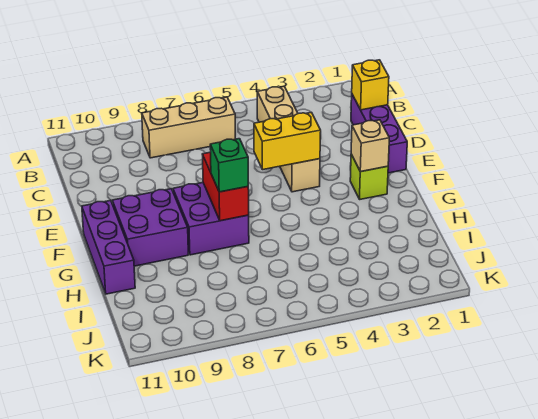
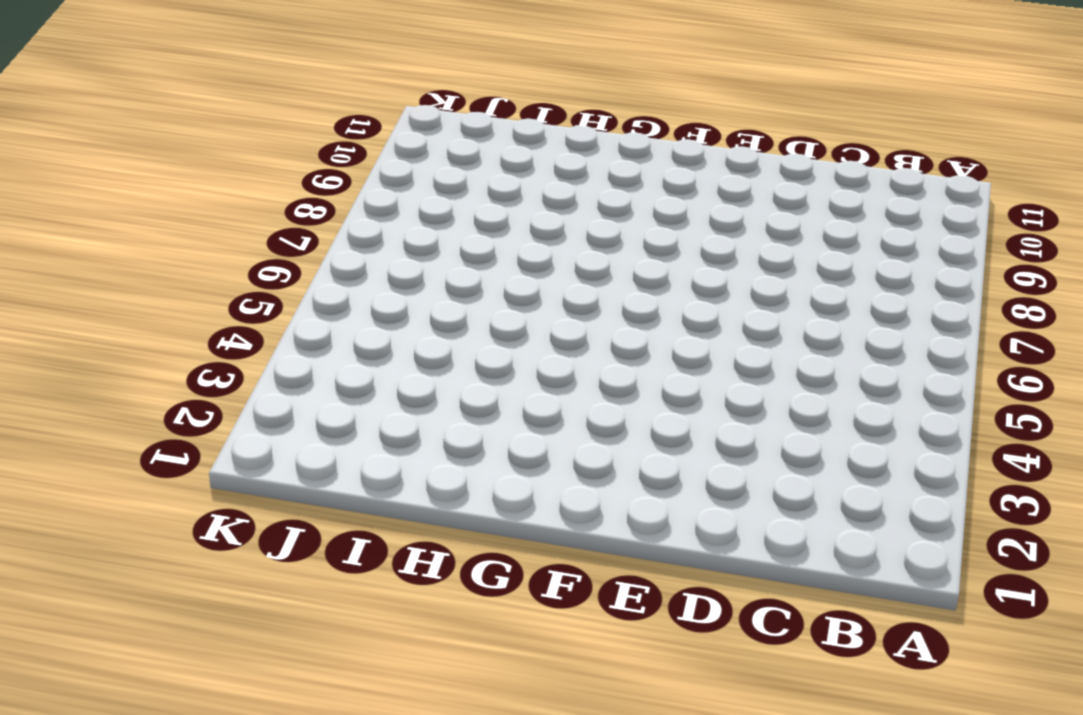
none -> tan 1x4 brick [257,86,320,192]
none -> tan 1x3 brick [142,97,235,158]
none -> purple 1x3 brick [351,95,407,173]

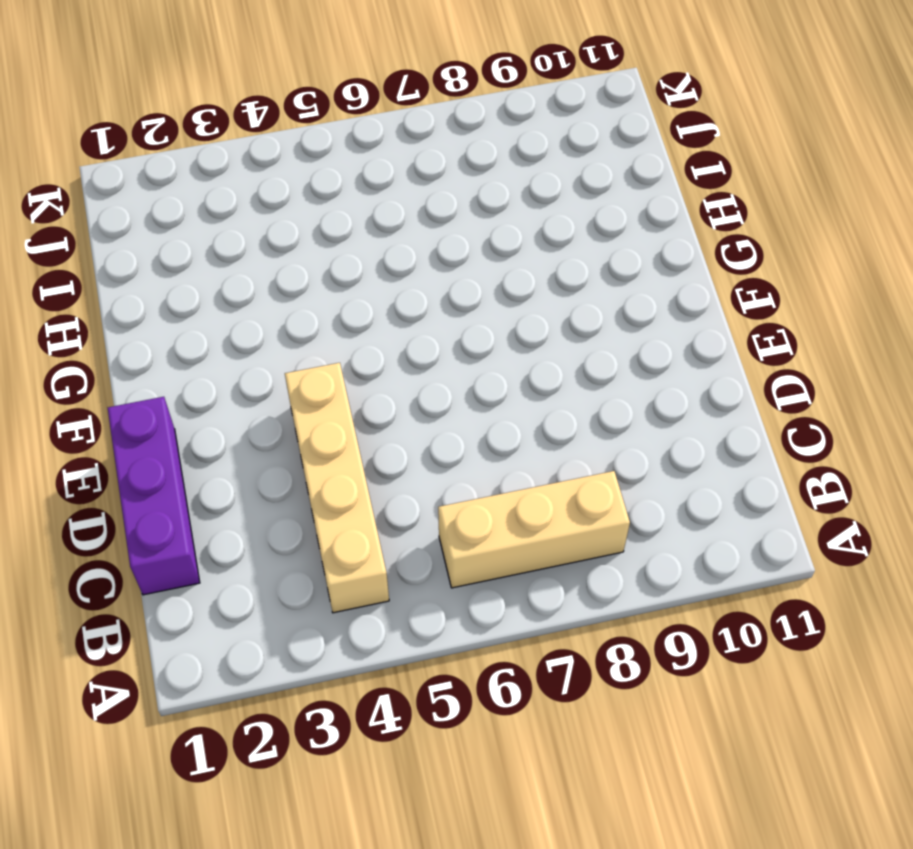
none -> lime 1x1 brick [350,154,388,199]
none -> purple 2x2 brick [173,183,249,255]
none -> purple 2x2 brick [112,189,188,266]

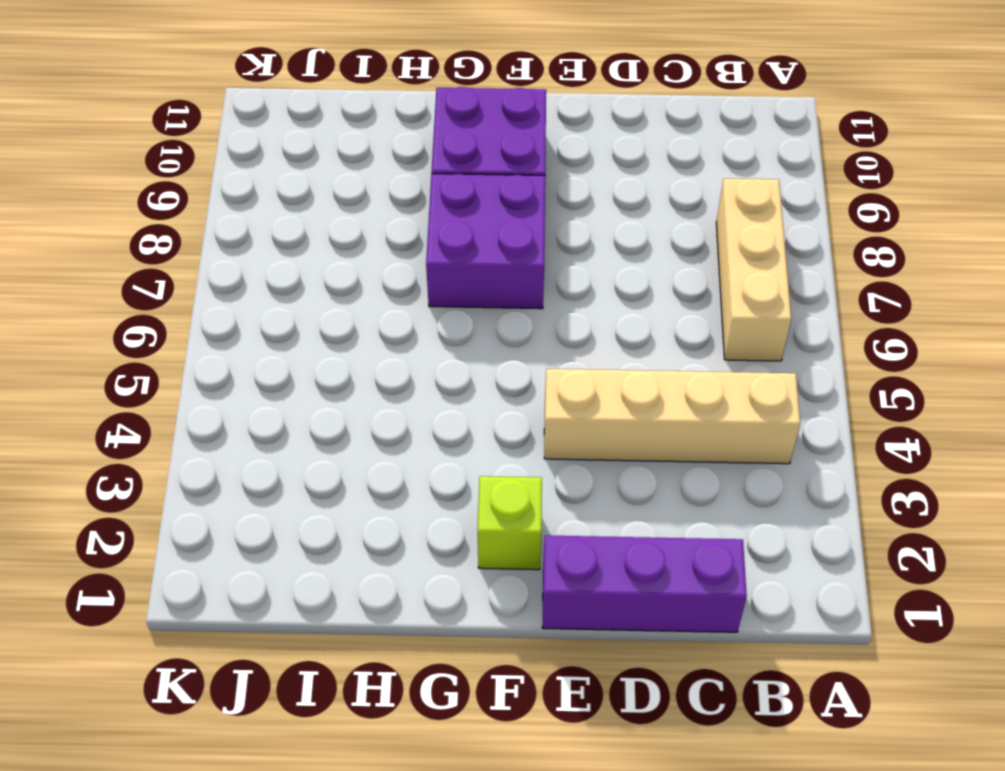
none -> purple 1x3 brick [82,200,135,294]
none -> yellow 1x1 brick [352,60,389,110]
none -> yellow 1x2 brick [254,112,321,170]

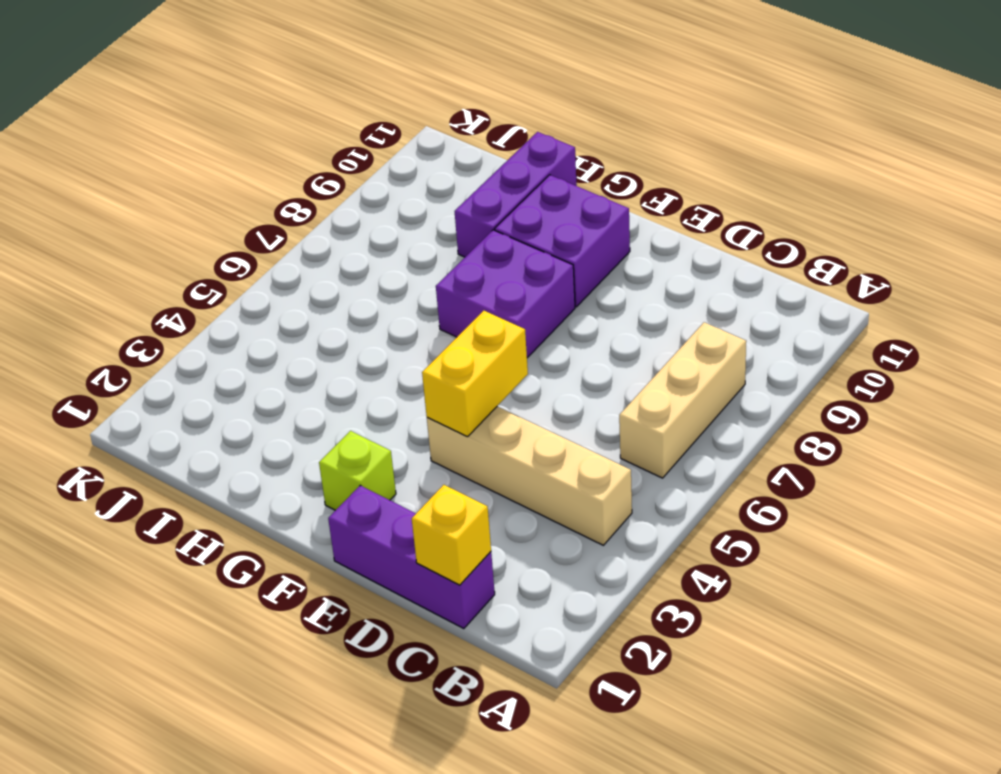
purple 1x3 brick [455,132,577,257] -> purple 1x3 brick turned to [82,200,135,294]
none -> tan 1x1 brick [351,120,389,172]
none -> red 1x2 brick [202,152,249,221]
none -> green 1x1 brick [210,139,248,192]

